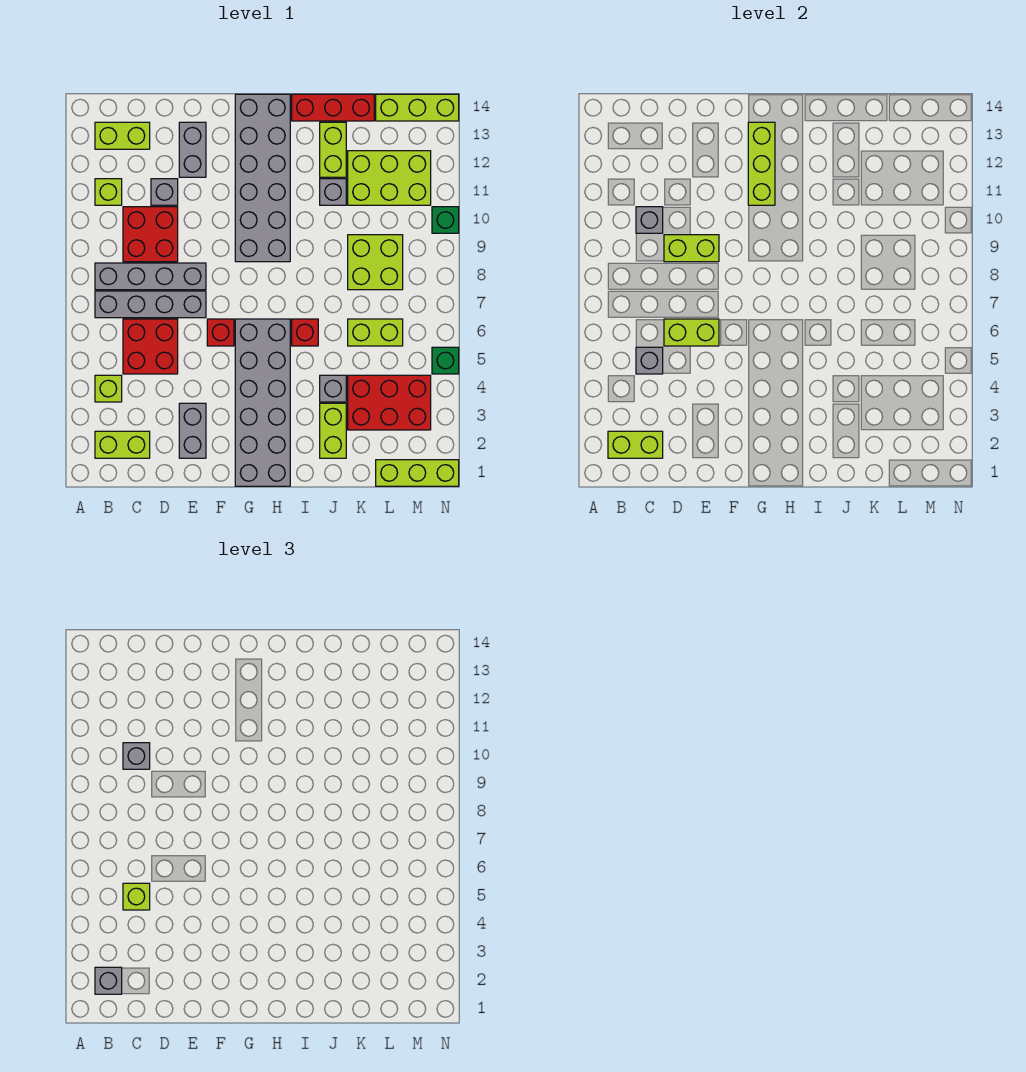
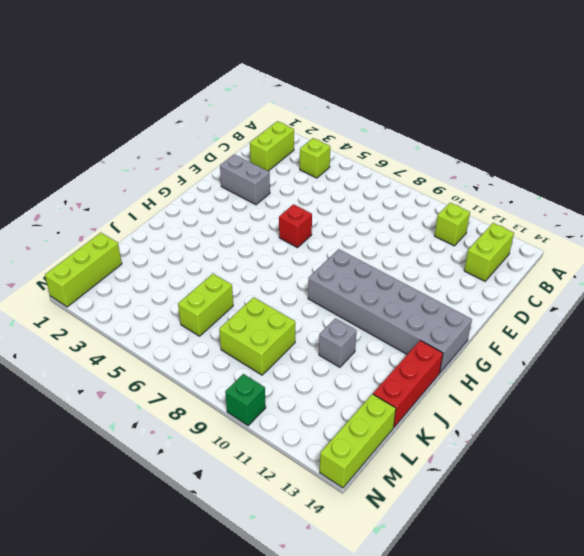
none -> grey 1x4 brick [95,291,206,318]
none -> grey 1x4 brick [95,263,206,290]
none -> red 2x2 brick [123,319,178,374]
none -> red 2x2 brick [123,207,178,262]

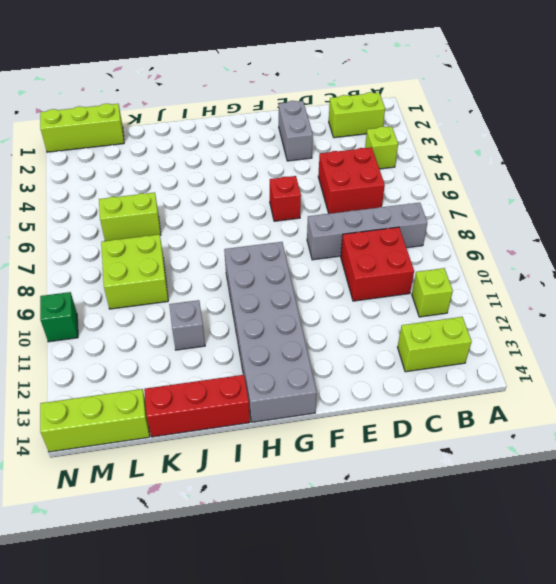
none -> grey 1x4 brick [95,291,206,318]
none -> grey 1x1 brick [151,179,178,205]
none -> grey 1x2 brick [179,122,206,177]
none -> grey 2x6 brick [235,319,290,486]

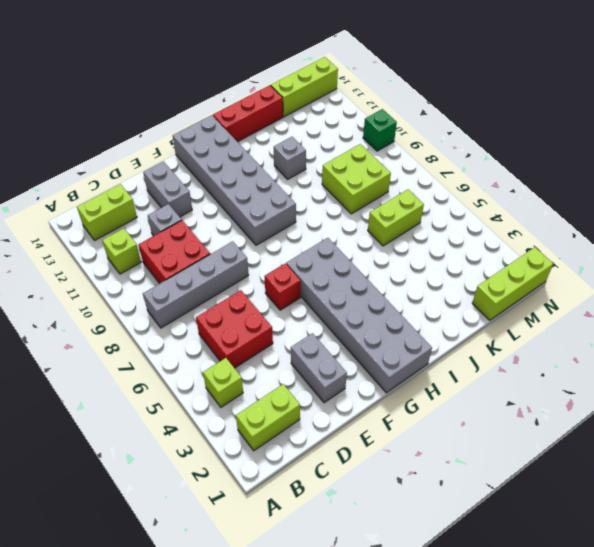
none -> grey 1x4 brick [95,291,206,318]
none -> red 1x1 brick [292,319,318,346]
none -> lime 1x2 brick [320,403,346,458]
none -> grey 1x1 brick [320,375,346,402]

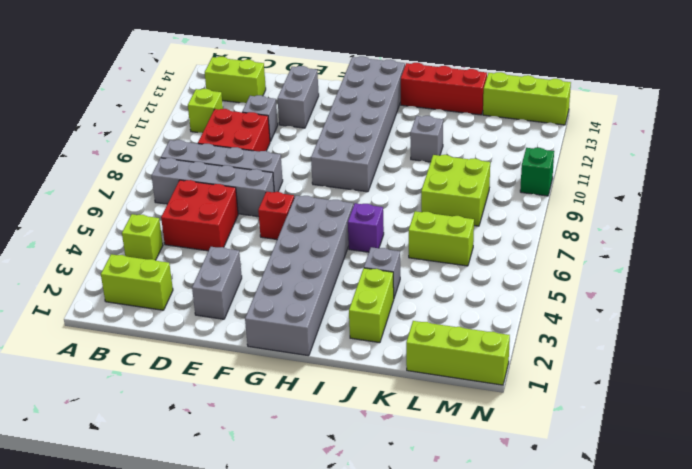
purple 1x1 brick [348,203,384,252] -> red 1x1 brick [292,319,318,346]
none -> lime 1x2 brick [320,122,346,177]
none -> red 2x3 brick [348,375,431,430]
none -> lime 2x3 brick [348,151,431,205]
none -> green 1x1 brick [432,347,459,374]

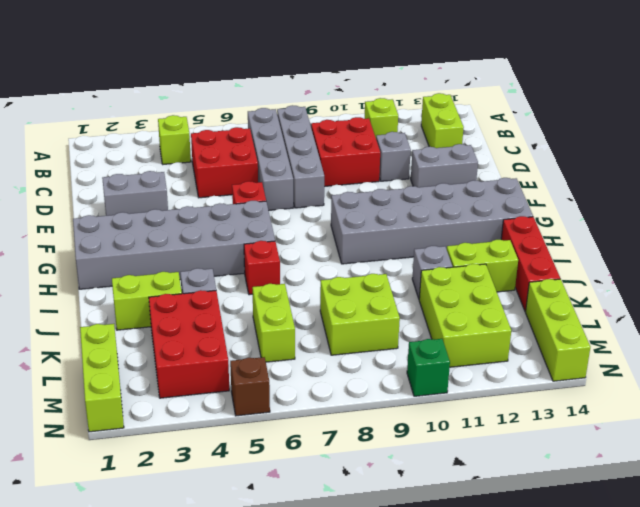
brown 1x1 brick [230,357,270,416] -> green 1x1 brick [432,347,459,374]
none -> lime 1x2 brick [95,431,150,458]
none -> lime 1x2 brick [608,431,663,458]
none -> grey 1x1 brick [636,347,663,374]
none -> grey 1x1 brick [636,207,663,233]

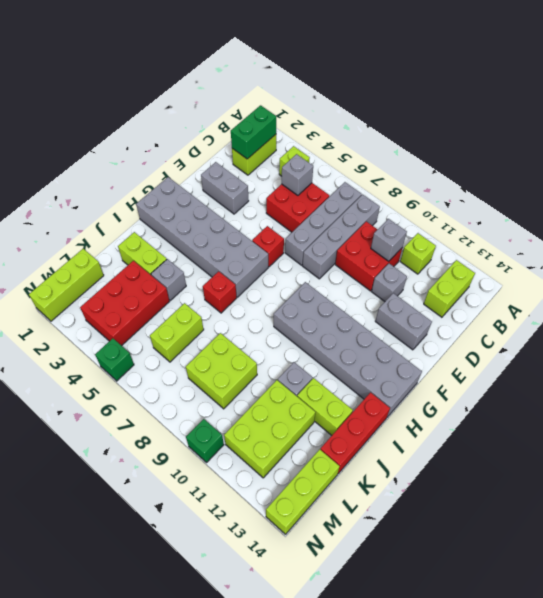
green 1x2 brick [231,105,276,159] -> lime 1x2 brick [608,431,663,458]
none -> lime 1x2 brick [664,319,719,346]
none -> lime 1x2 brick [664,235,719,262]
none -> lime 1x3 brick [748,122,775,205]
none -> grey 1x1 brick [95,967,122,994]

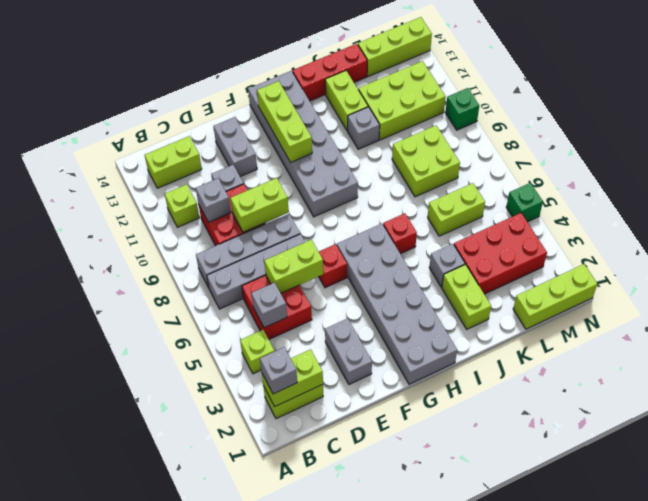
none -> lime 1x1 brick [123,883,150,910]
none -> grey 1x1 brick [123,743,150,769]

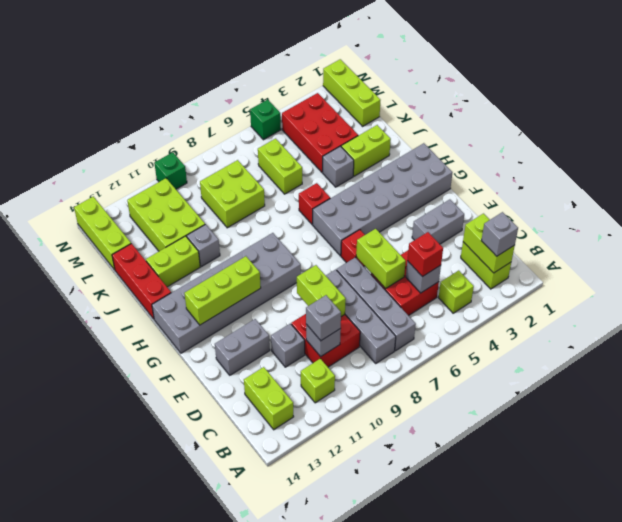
red 1x1 brick [407,232,443,277] -> lime 1x1 brick [123,883,150,910]

